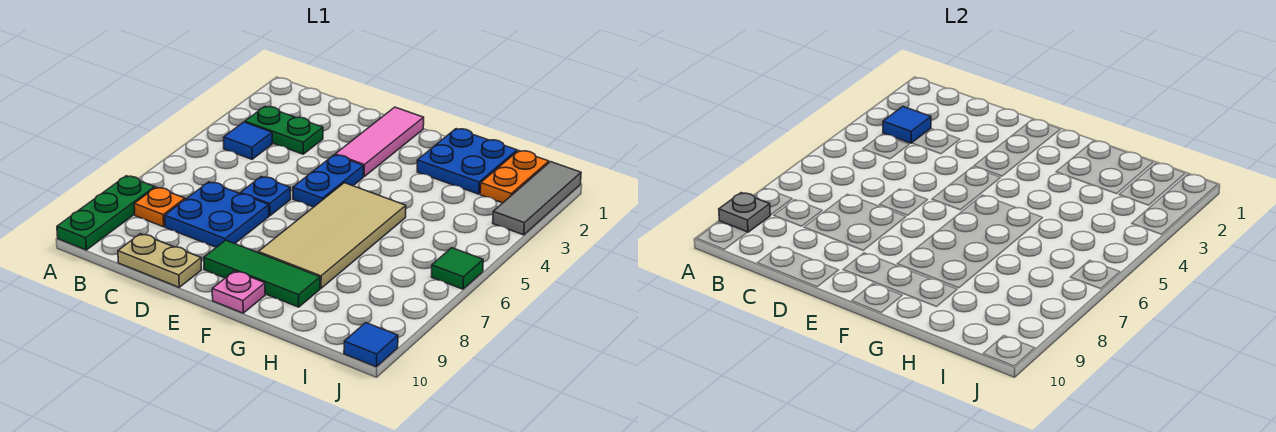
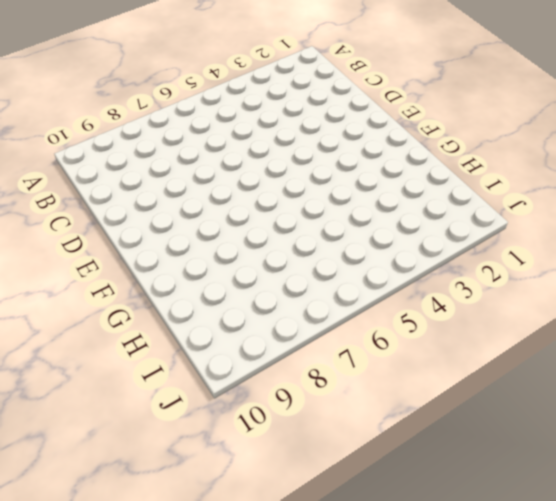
none -> green 1x3 plate [57,176,155,250]
none -> green 1x2 plate [245,107,323,154]
none -> blue 1x1 tile [224,122,272,159]

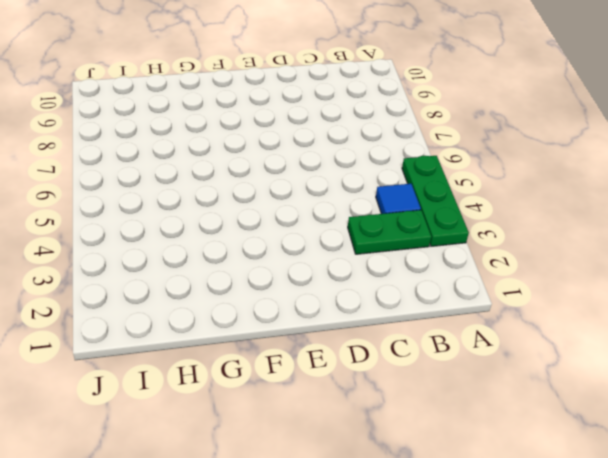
green 1x3 plate [402,156,469,246] -> green 1x3 plate moved to [57,176,155,250]
none -> orange 1x1 plate [134,187,185,227]
none -> blue 2x2 plate [165,182,269,247]
none -> tan 1x2 plate [118,234,201,287]

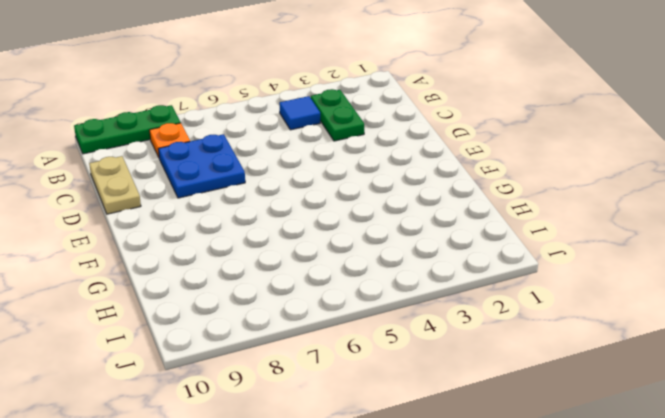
none -> blue 1x1 plate [240,177,291,216]
none -> pink 1x3 tile [335,107,424,176]
none -> blue 1x2 plate [293,155,364,207]

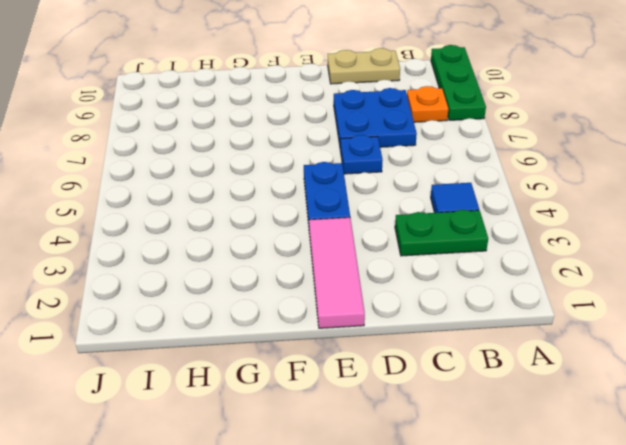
none -> green 1x3 tile [204,240,320,307]
none -> tan 2x4 tile [258,183,406,288]
none -> pink 1x1 plate [212,271,265,313]

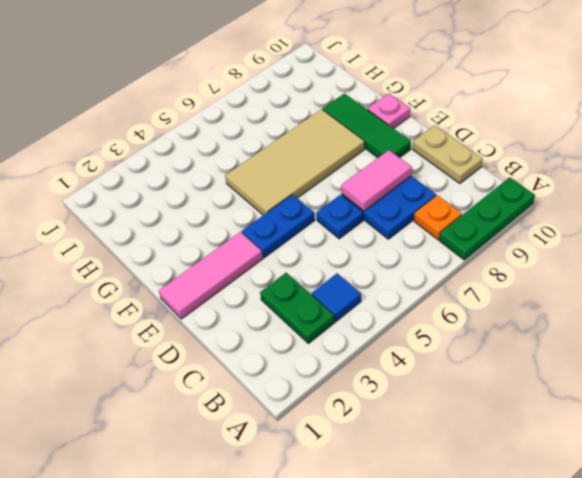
pink 1x2 tile [341,150,412,211] -> none
none -> blue 2x2 plate [417,129,517,194]
none -> orange 1x2 plate [480,150,549,203]
none -> grey 1x3 tile [493,162,581,235]

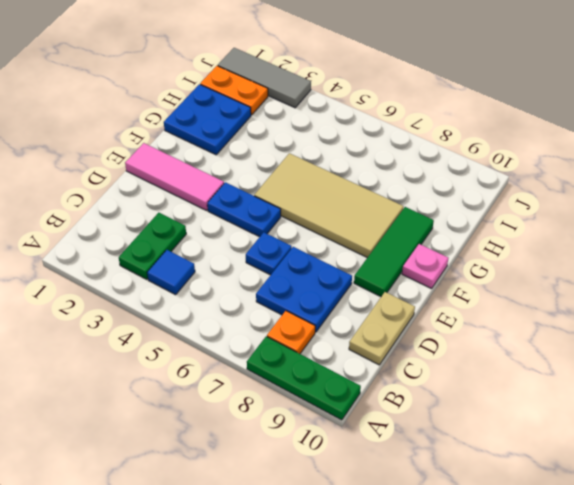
none -> green 1x1 tile [432,248,483,289]
none -> blue 1x1 tile [344,323,398,367]
none -> grey 1x1 plate [719,193,770,232]

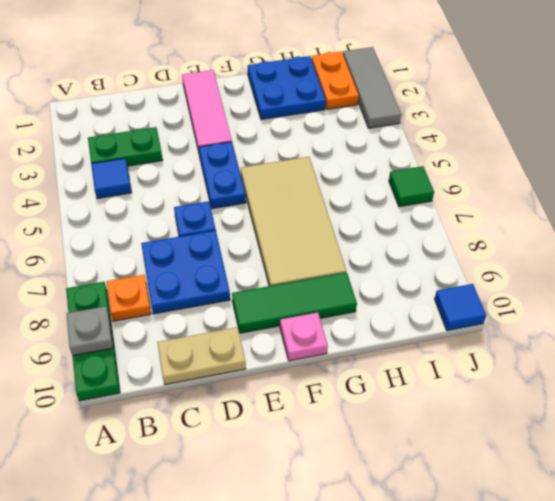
none -> blue 1x1 tile [883,107,931,143]

